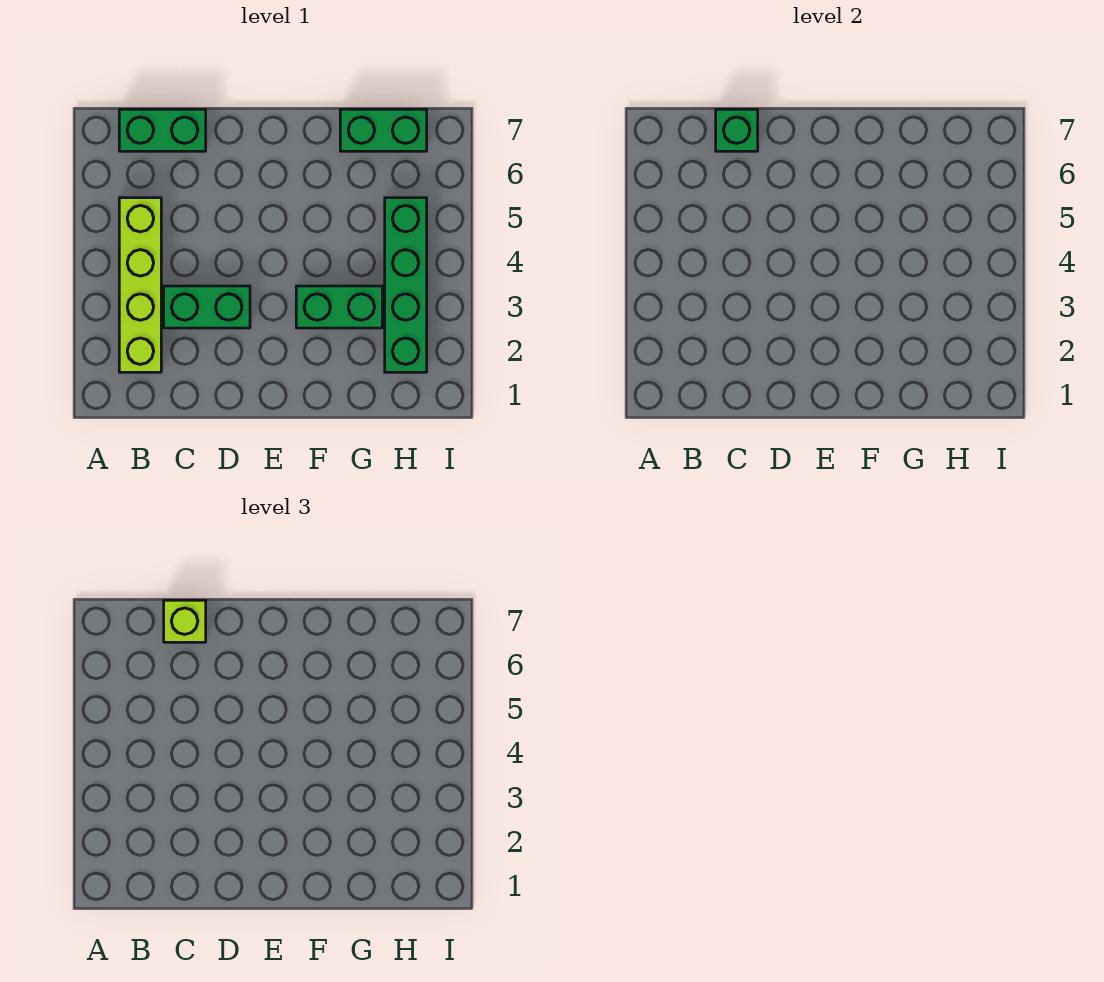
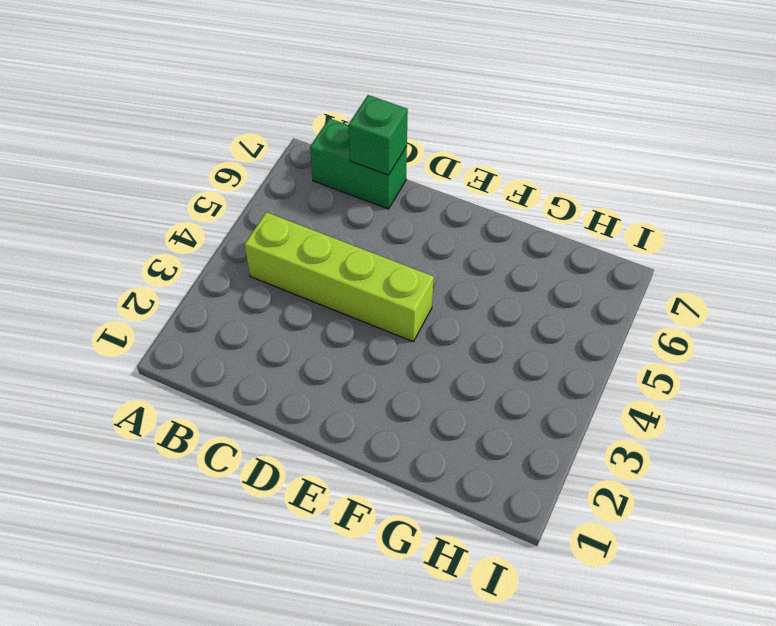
lime 1x4 brick [245,212,434,342] -> lime 1x4 brick turned to [119,198,161,372]
none -> green 1x2 brick [164,286,250,328]
none -> green 1x2 brick [296,286,382,328]

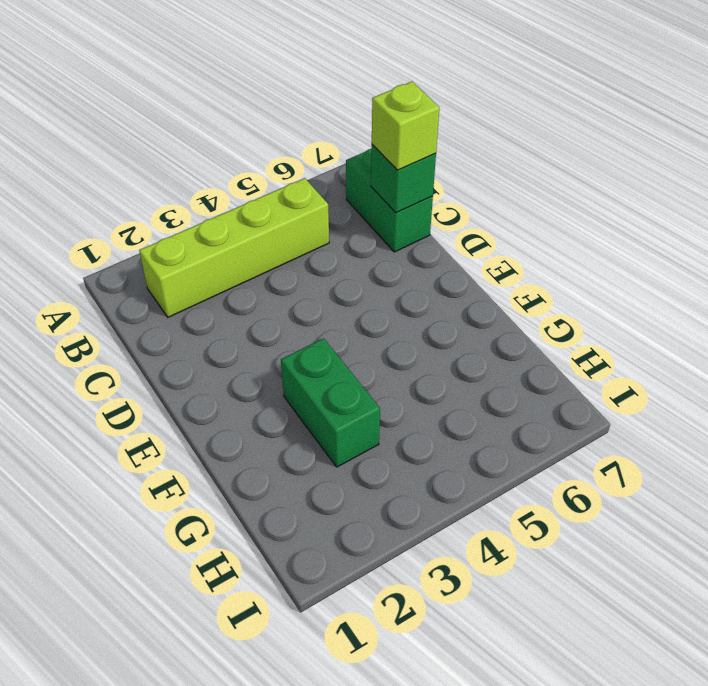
none -> green 1x2 brick [164,286,250,328]
none -> green 1x2 brick [340,109,427,151]

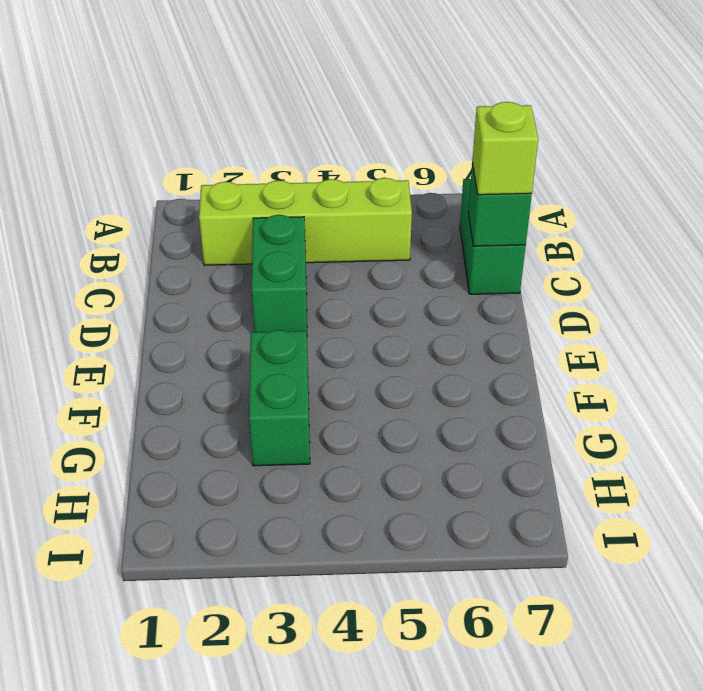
none -> green 1x2 brick [340,109,427,151]
none -> green 1x4 brick [385,198,427,372]

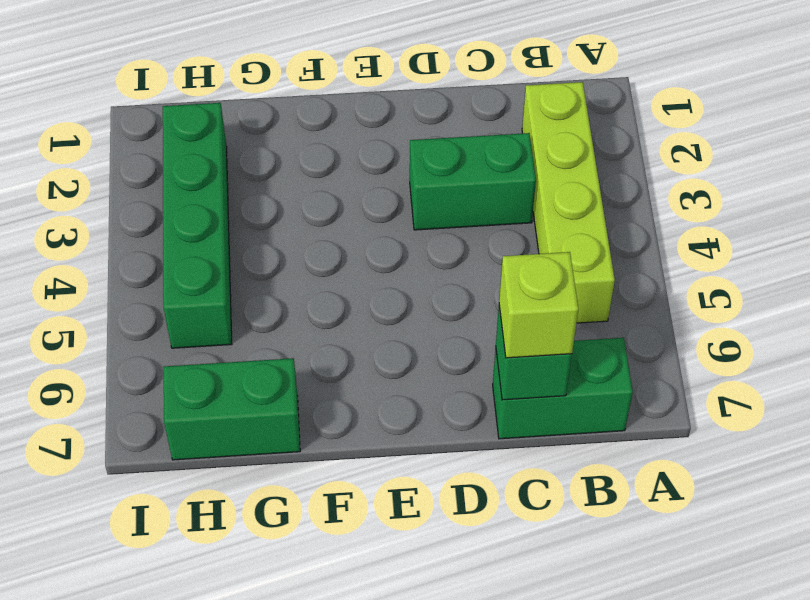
none -> green 1x2 brick [296,286,382,328]

